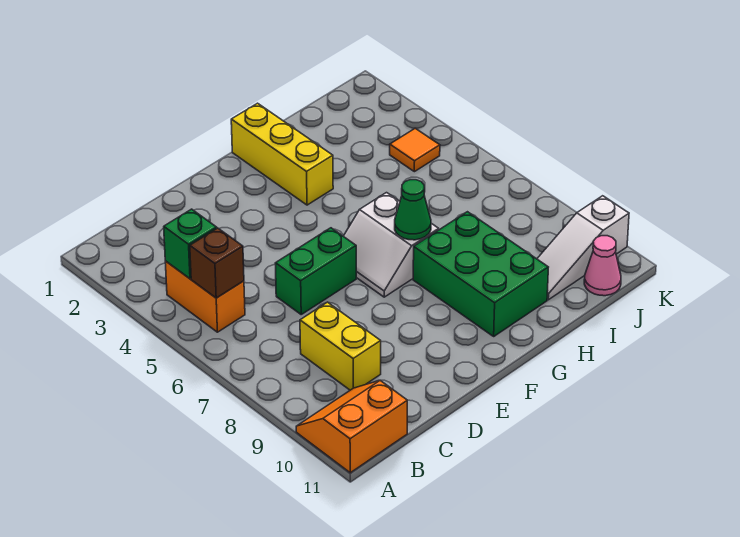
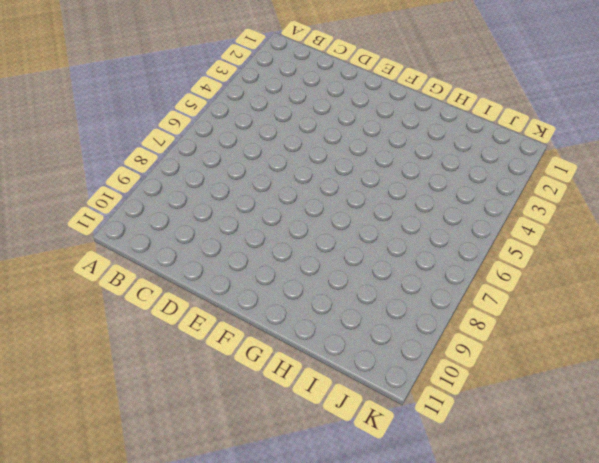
none -> orange 2x2 slope [296,380,407,473]
none -> orange 1x2 brick [165,261,245,332]
none -> yellow 1x2 brick [300,302,381,390]

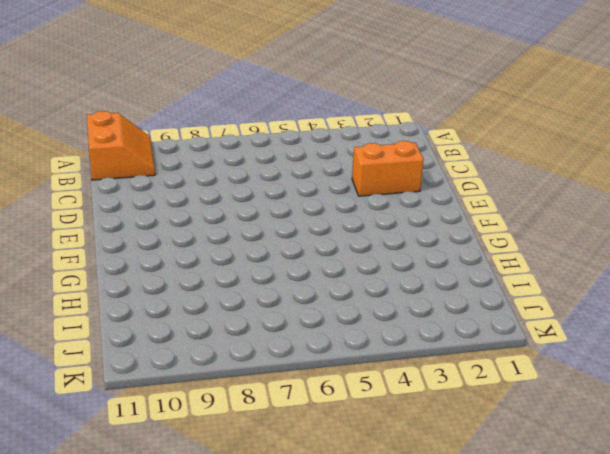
orange 1x2 brick [352,141,424,196] -> orange 1x2 brick moved to [165,261,245,332]
none -> yellow 1x2 brick [300,302,381,390]
none -> green 1x2 brick [275,228,356,314]
none -> white 2x2 slope [343,193,439,297]

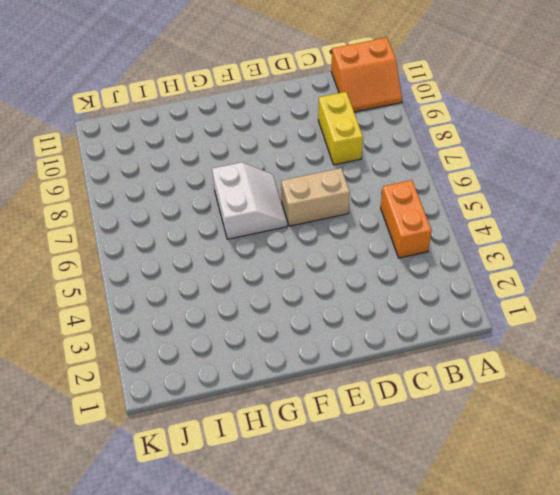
tan 1x2 brick [281,168,350,226] -> green 1x2 brick [275,228,356,314]
none -> yellow 1x3 brick [231,103,333,205]
none -> green 2x3 brick [413,212,548,336]
none -> white 1x3 slope [537,196,629,300]

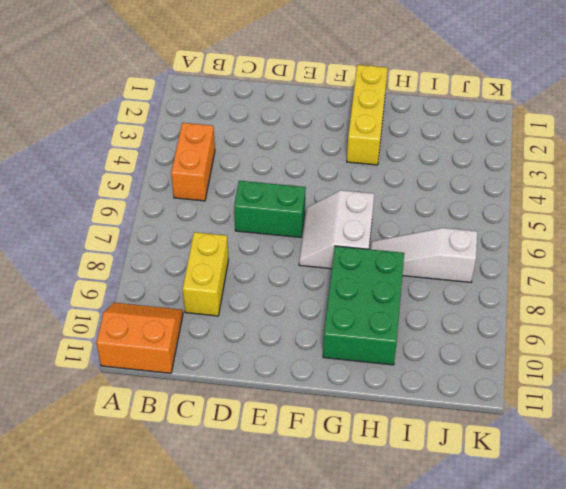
white 1x3 slope [371,228,477,282] -> white 1x3 slope moved to [537,196,629,300]
none -> orange 1x1 tile [390,128,440,172]
none -> pink 1x1 cone [584,236,621,296]
none -> green 1x1 brick [164,209,217,279]

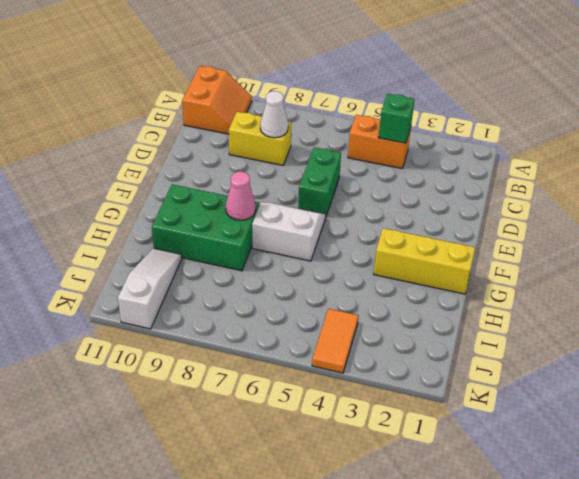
white 1x1 cone [260,91,288,138] -> none
pink 1x1 cone [226,172,256,220] -> pink 1x1 cone moved to [584,236,621,296]
orange 1x2 tile [312,309,359,373] -> orange 1x1 tile [390,128,440,172]
none -> brown 1x1 brick [190,228,244,298]
none -> green 1x1 cone [395,180,431,240]

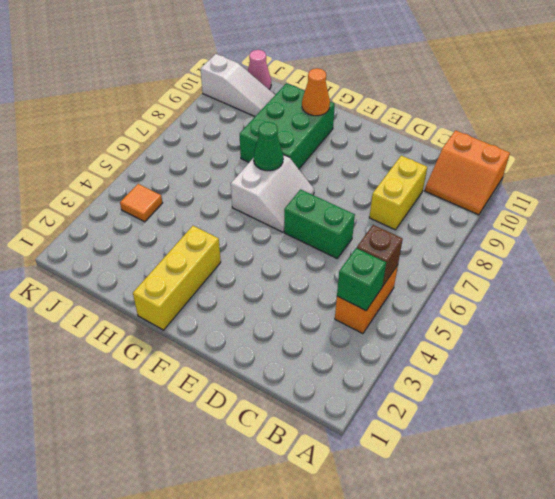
orange 1x1 cone [302,68,330,116] -> none

